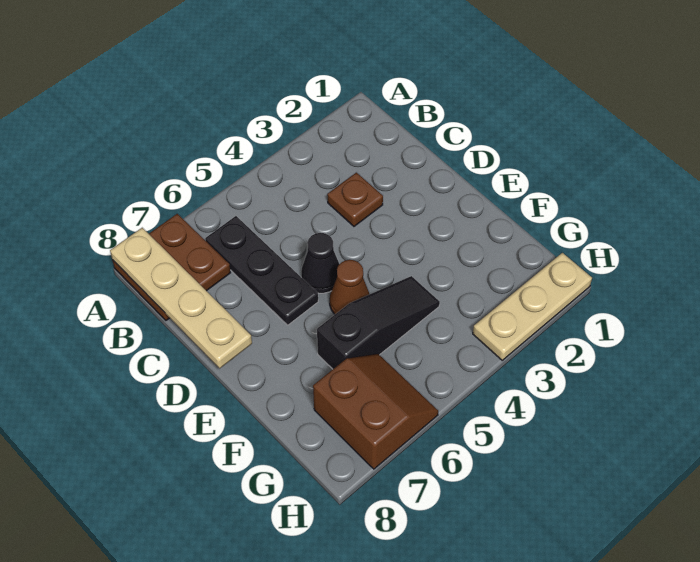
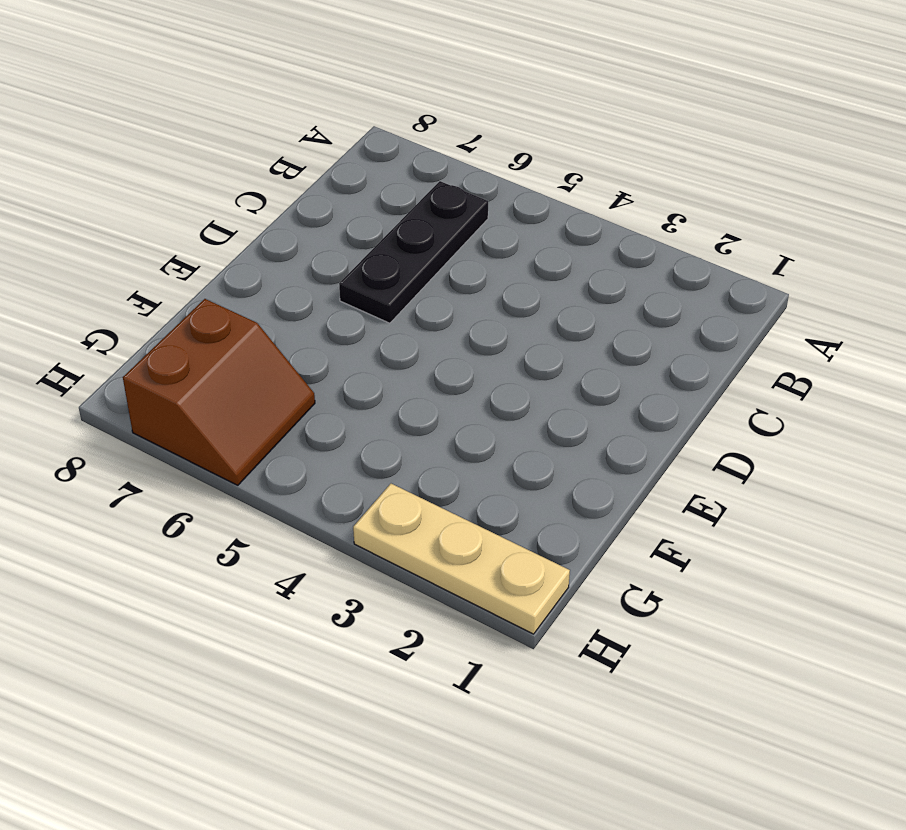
none -> brown 2x2 plate [113,214,231,320]
none -> brown 1x1 plate [327,173,383,226]

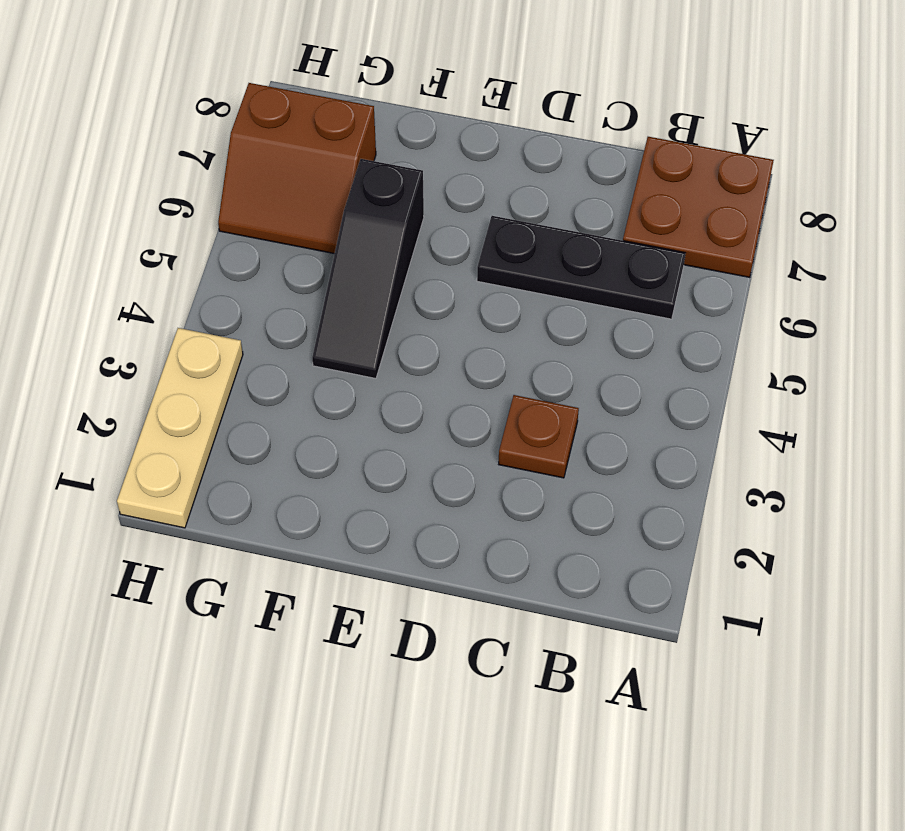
none -> black 1x1 cone [301,233,339,293]
none -> brown 1x1 cone [330,260,369,314]

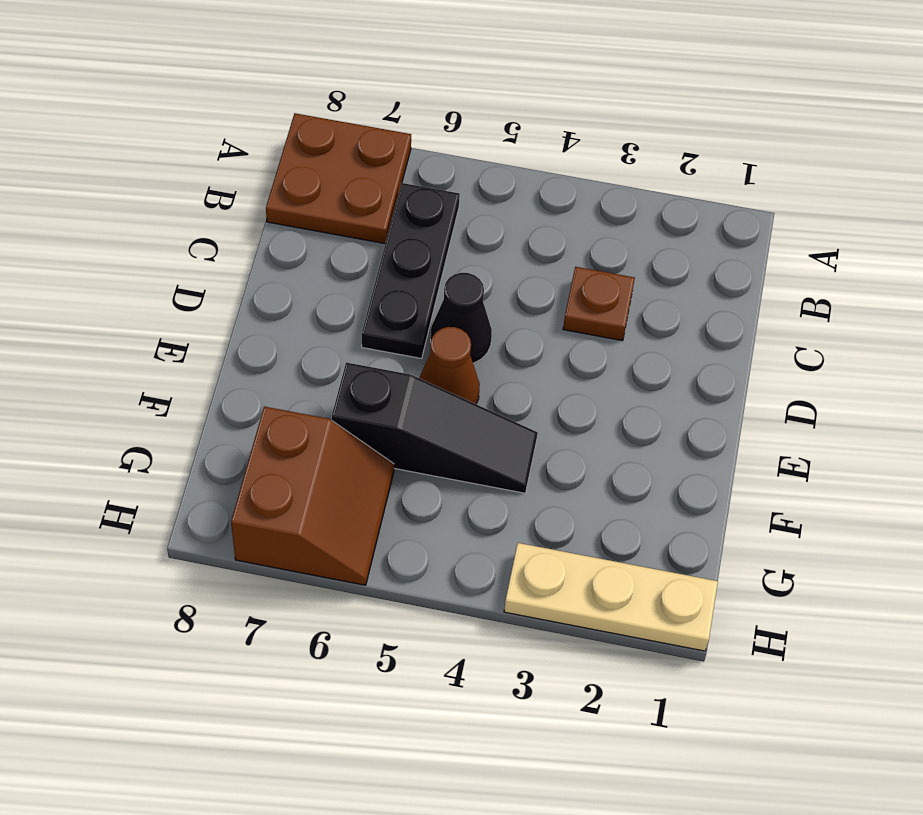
none -> tan 1x4 plate [110,228,252,368]

